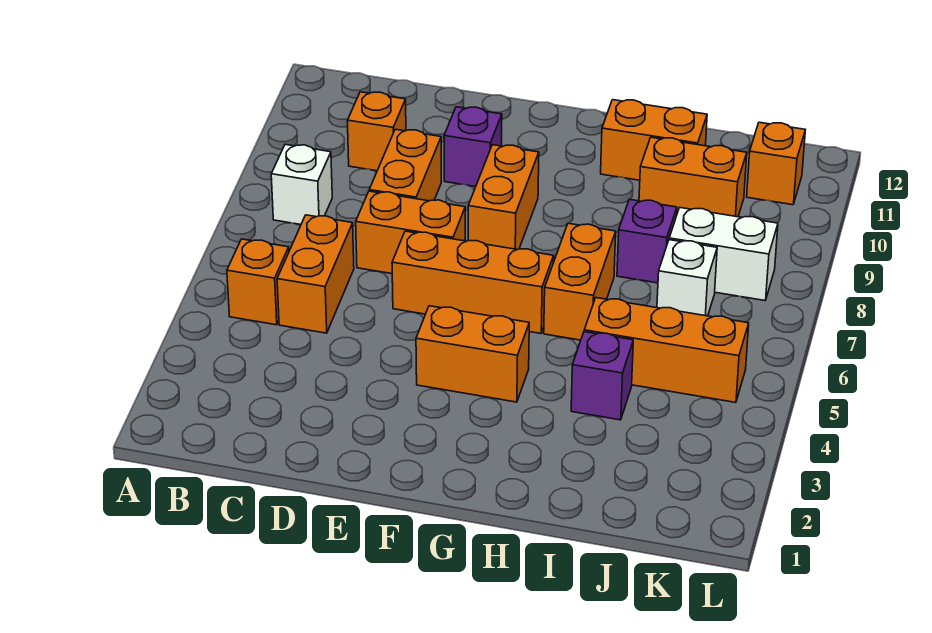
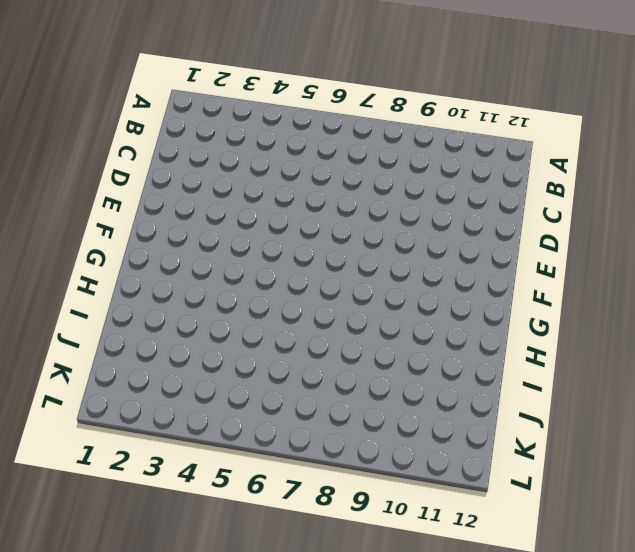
none -> orange 1x1 brick [227,239,289,325]
none -> white 1x1 brick [271,144,332,224]
none -> orange 1x2 brick [277,215,354,333]

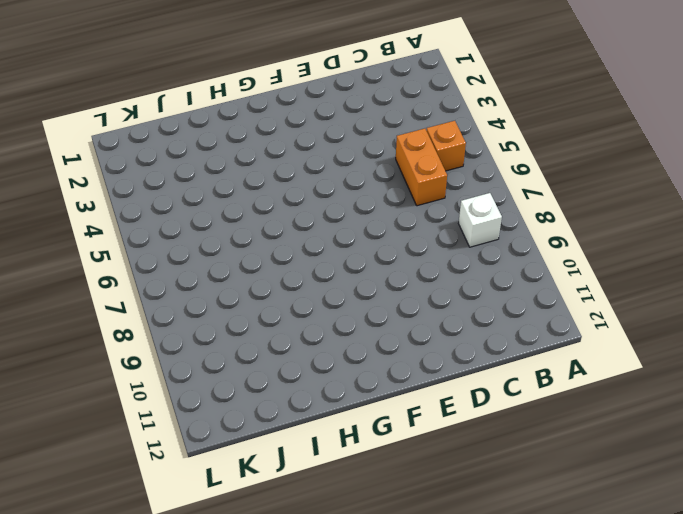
none -> orange 1x1 brick [347,92,406,171]
none -> orange 1x2 brick [356,191,465,274]
none -> orange 1x2 brick [369,129,441,201]

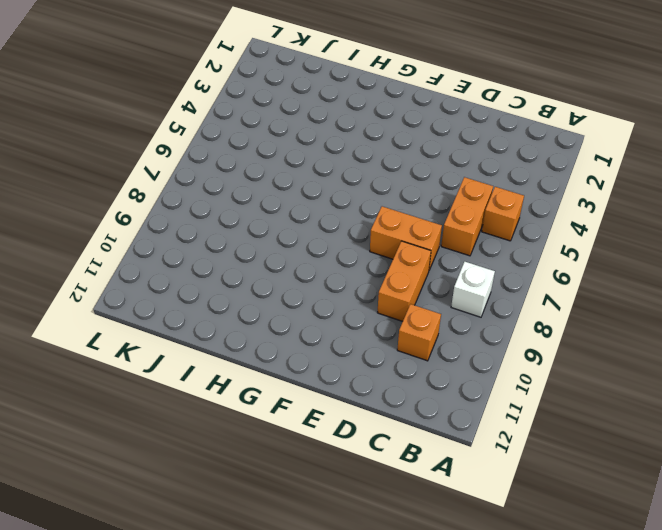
none -> orange 1x3 brick [392,231,554,333]
none -> purple 1x1 brick [444,107,502,187]
none -> orange 1x2 brick [416,306,529,402]

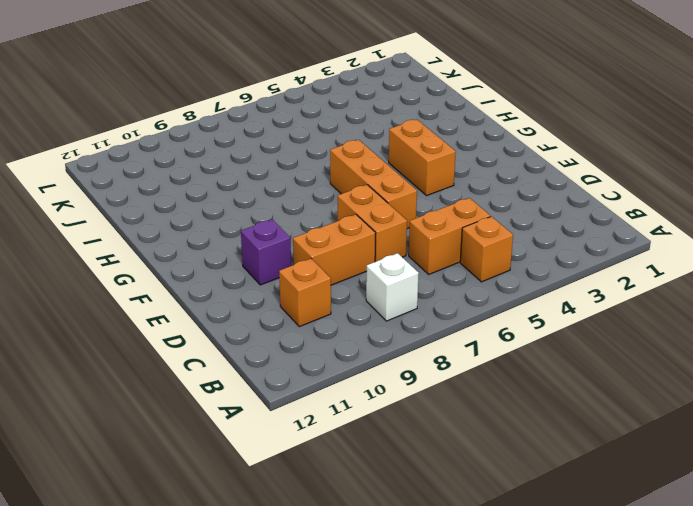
none -> orange 1x2 brick [468,145,539,250]
none -> orange 1x2 brick [544,223,616,340]
none -> orange 1x2 brick [601,100,707,180]

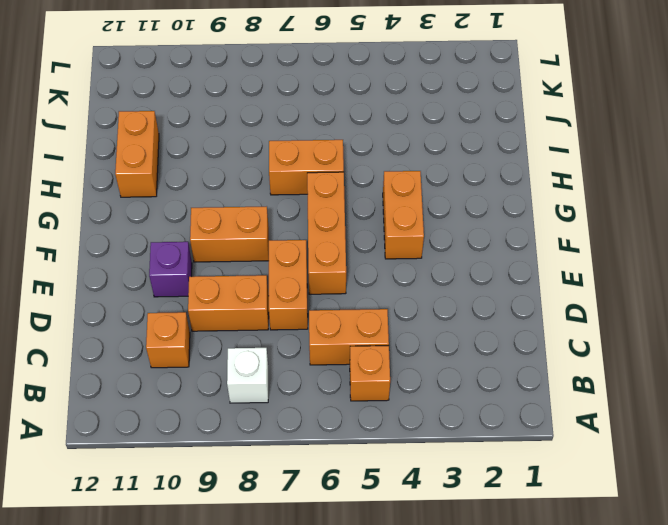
none -> purple 1x1 brick [571,332,633,420]
none -> orange 1x3 brick [584,298,749,402]
none -> purple 1x1 brick [617,199,677,283]

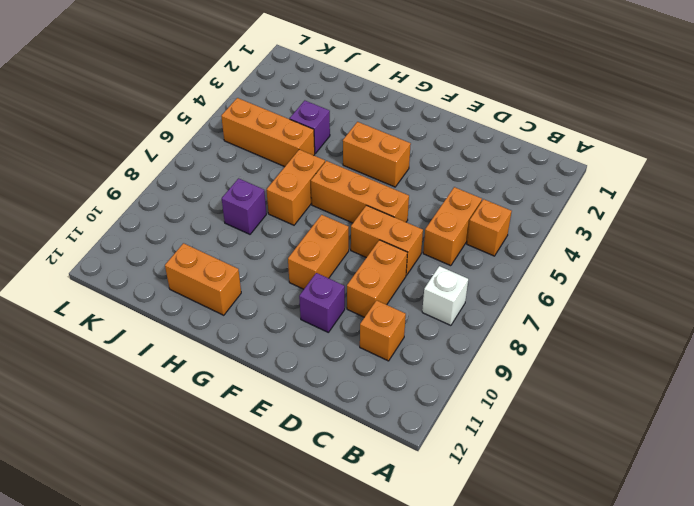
none -> orange 1x2 brick [639,137,747,217]
none -> white 1x1 brick [657,240,717,316]
none -> white 1x2 brick [669,208,778,300]

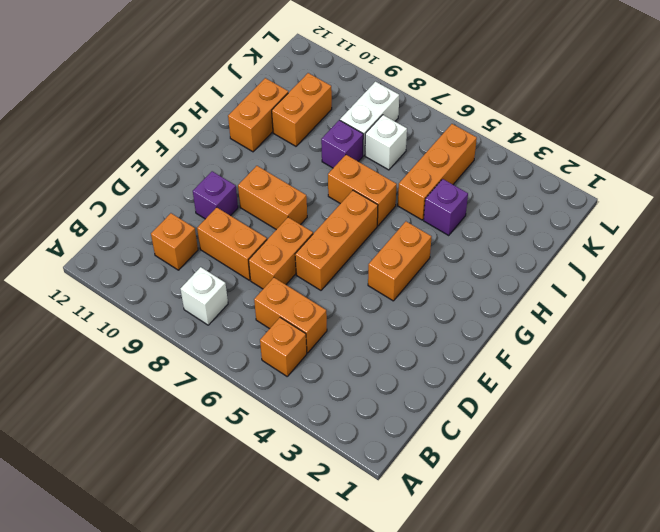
none -> orange 1x1 brick [747,122,805,205]

